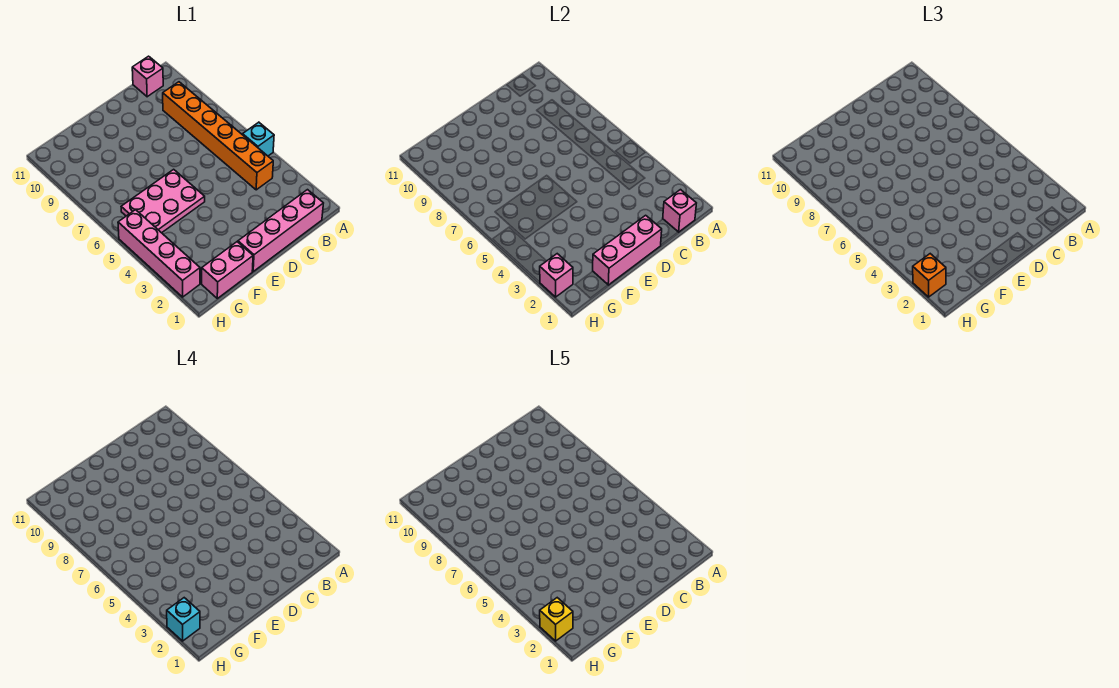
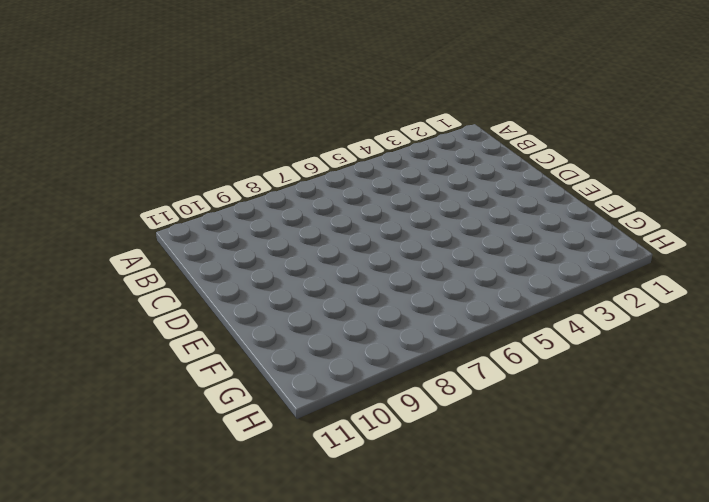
none -> cyan 1x1 brick [243,122,274,156]
none -> pink 1x4 brick [238,190,323,271]
none -> orange 1x6 brick [163,82,273,190]

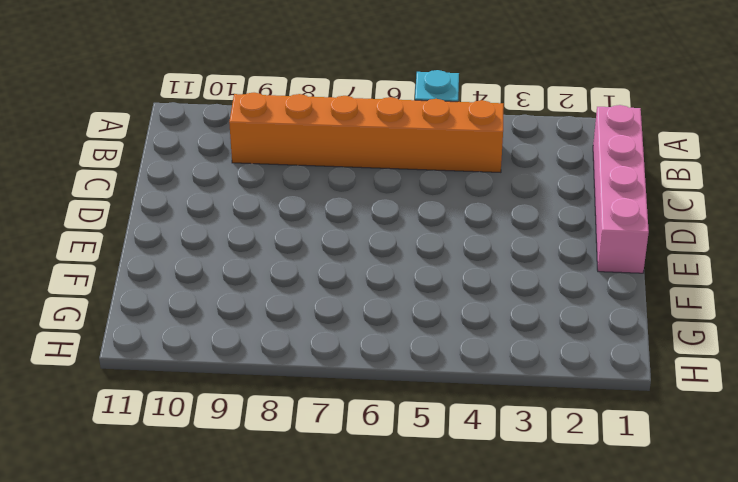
none -> pink 1x1 brick [132,56,163,97]
none -> pink 2x3 plate [121,169,205,233]
none -> pink 1x2 brick [202,242,253,298]

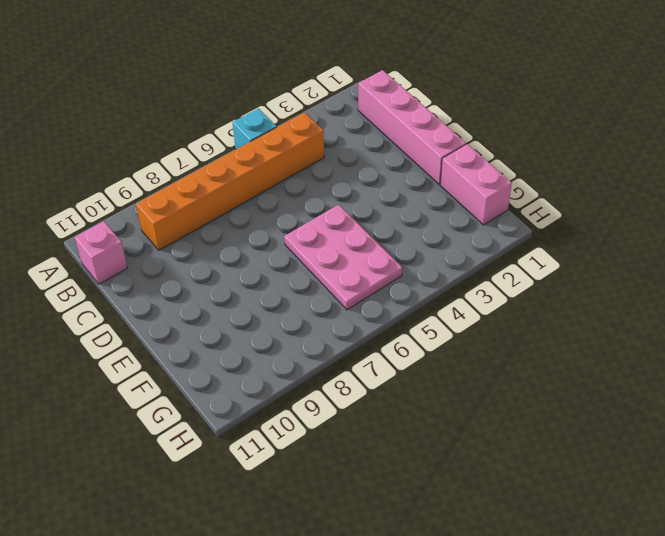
none -> pink 1x4 brick [118,210,200,297]
none -> pink 1x1 brick [663,190,696,232]
none -> pink 1x3 brick [593,215,662,285]

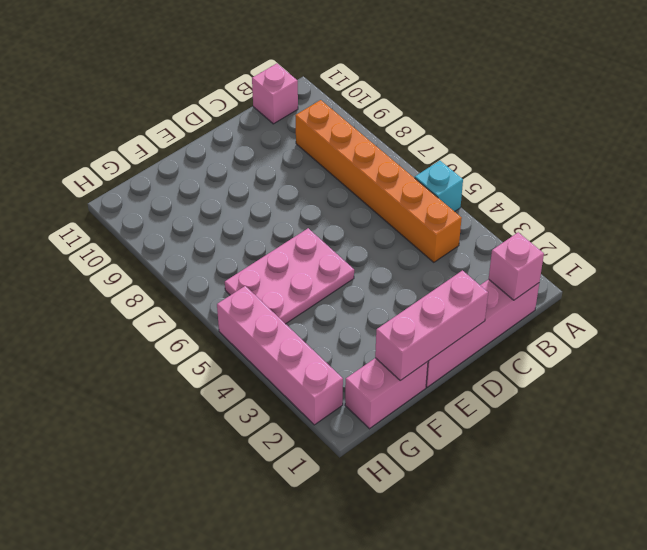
none -> pink 1x1 brick [540,254,573,297]
none -> orange 1x1 brick [913,254,946,297]
none -> cyan 1x1 brick [167,598,200,641]

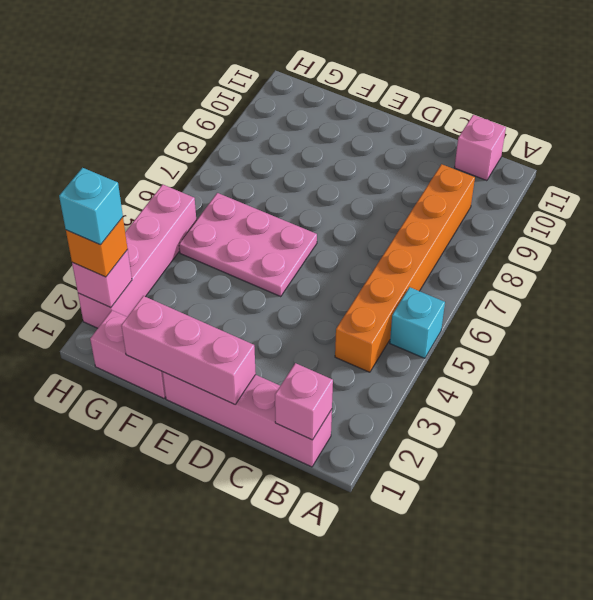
none -> yellow 1x1 brick [540,598,573,641]

